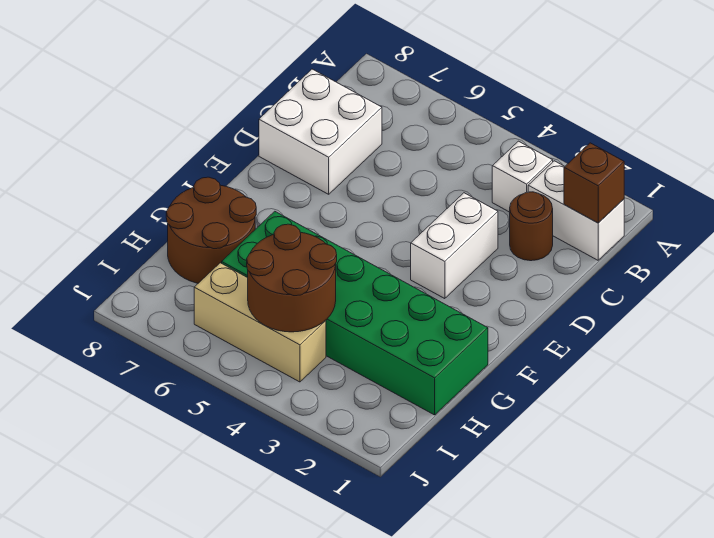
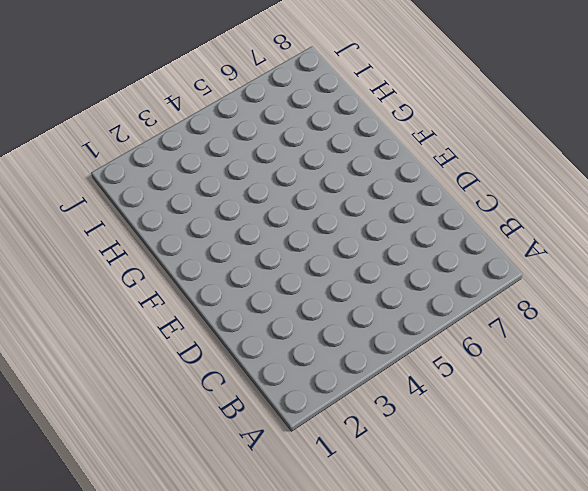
none -> white 1x2 brick [528,161,624,260]
none -> white 1x1 brick [492,141,553,212]

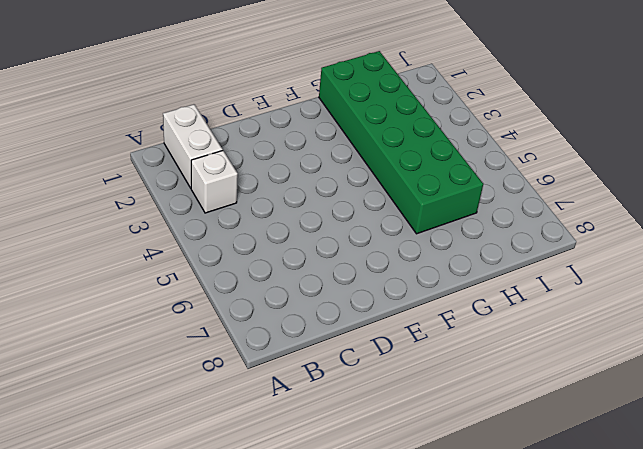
none -> brown 1x1 round brick [510,192,553,261]
none -> white 2x2 brick [259,69,382,194]

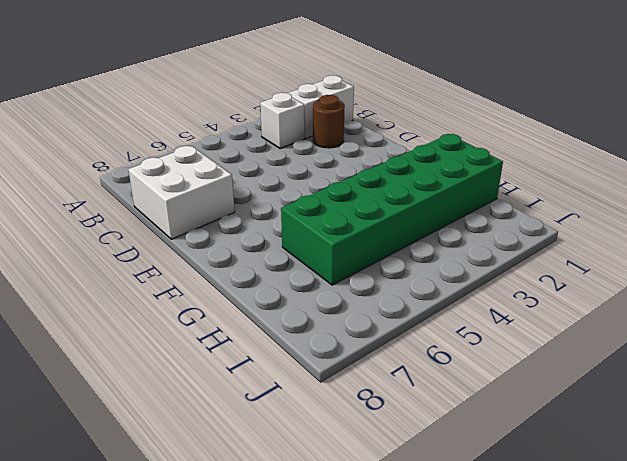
none -> white 1x2 brick [411,193,498,299]
none -> brown 2x2 round brick [166,177,256,283]

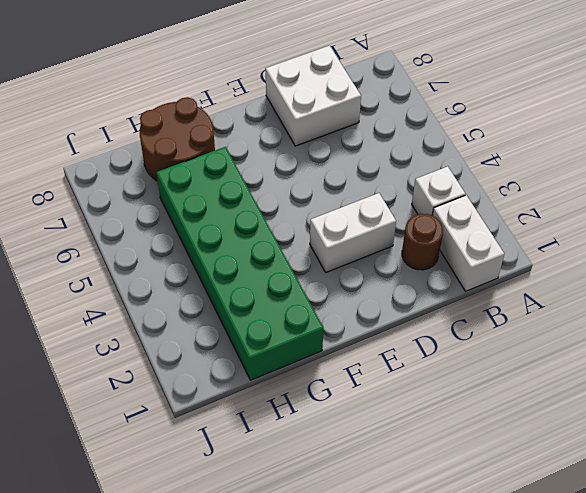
none -> tan 1x3 brick [194,263,326,382]
none -> brown 1x1 brick [564,143,624,223]

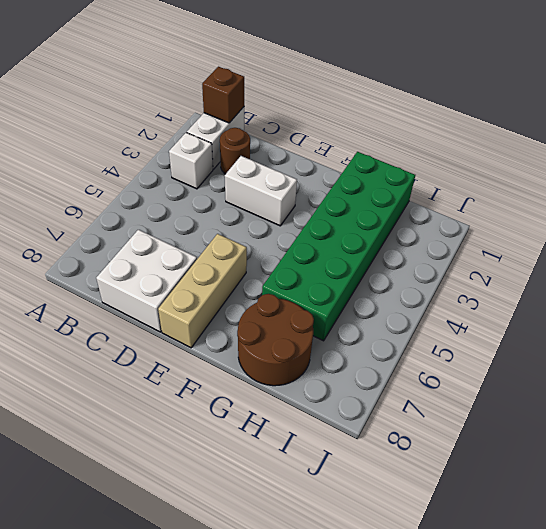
tan 1x3 brick [158,234,247,348] -> tan 1x3 brick moved to [194,263,326,382]
none -> brown 2x2 round brick [247,224,337,332]

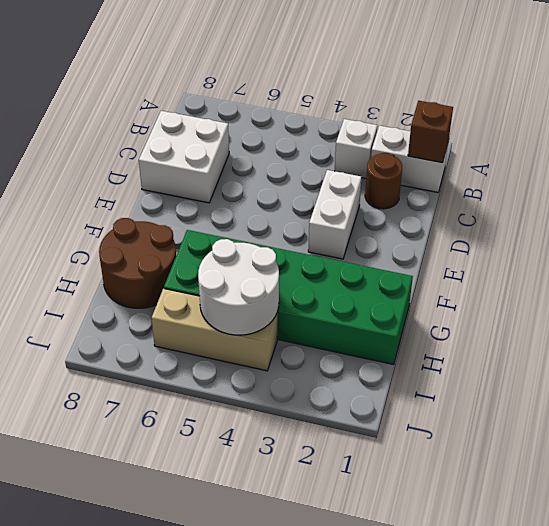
white 2x2 round brick [198,239,279,335] -> brown 2x2 round brick [247,224,337,332]

